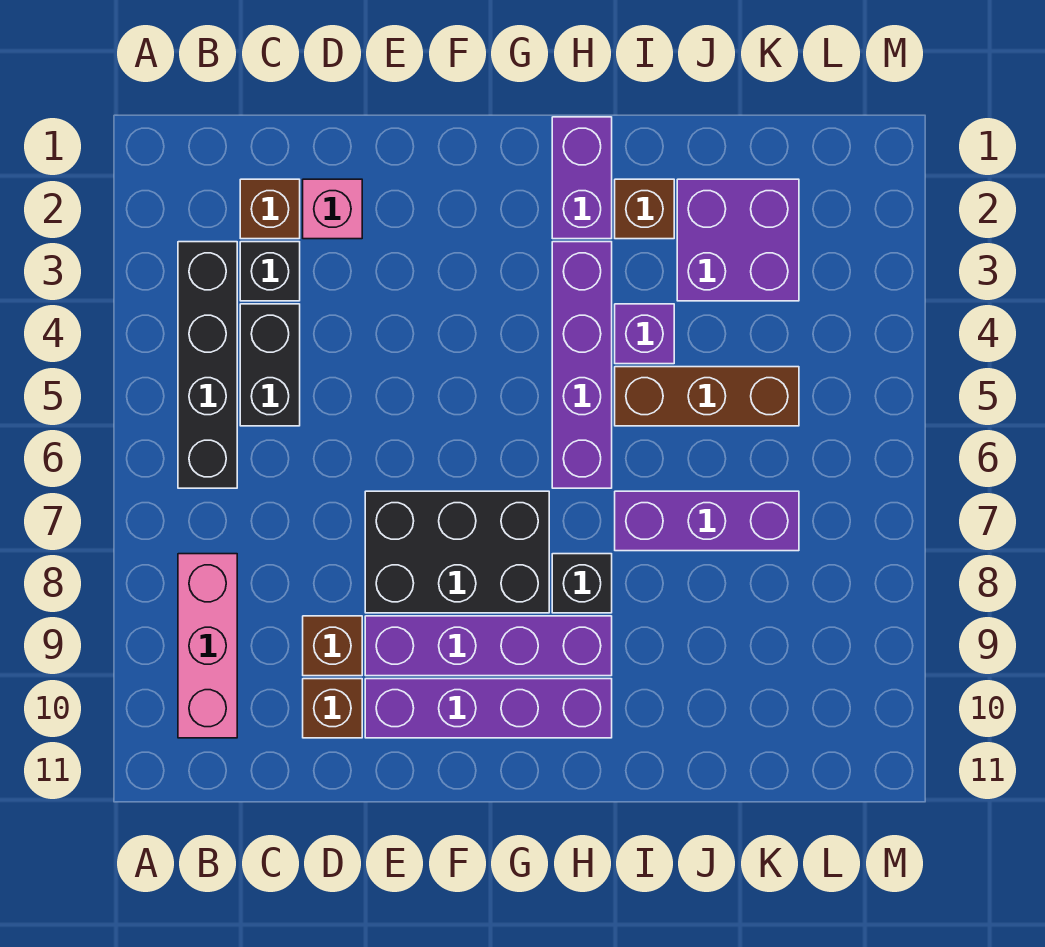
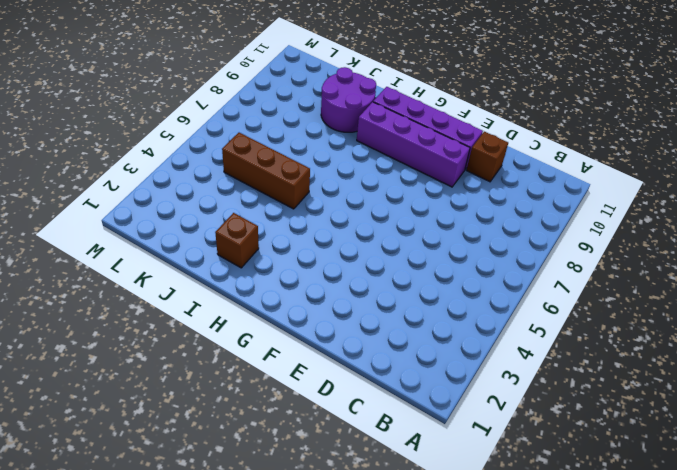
purple 2x2 round brick [321,67,376,132] -> none
none -> black 1x4 brick [178,242,237,488]
none -> pink 1x3 brick [178,554,237,738]
none -> brown 1x1 brick [240,179,300,239]

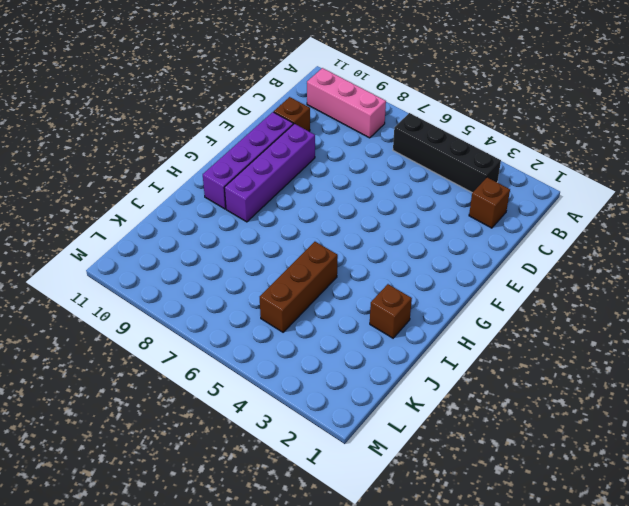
none -> black 1x1 brick [240,242,300,301]
none -> black 1x2 brick [240,304,300,426]
none -> pink 1x1 brick [303,179,362,239]

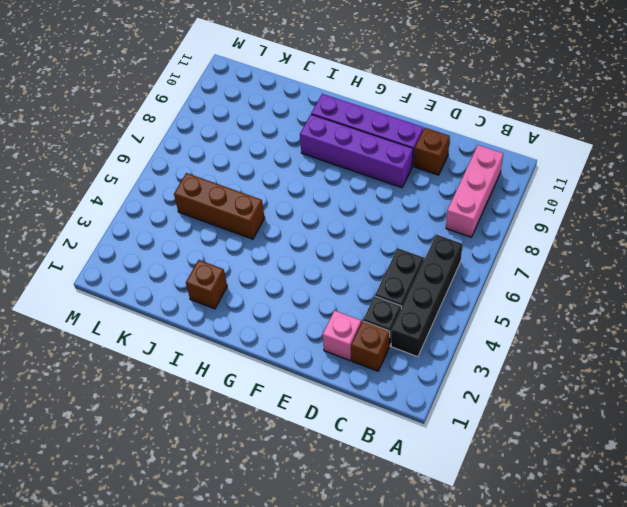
none -> brown 1x1 brick [303,616,362,676]
none -> black 2x3 brick [365,491,549,613]
none -> purple 1x2 brick [552,117,612,239]

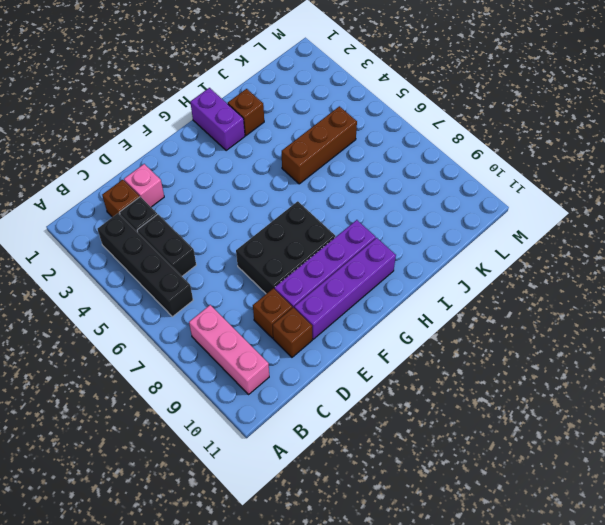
none -> purple 1x4 brick [552,242,612,488]
none -> black 1x1 brick [552,554,612,613]
none -> purple 1x1 brick [615,304,674,364]

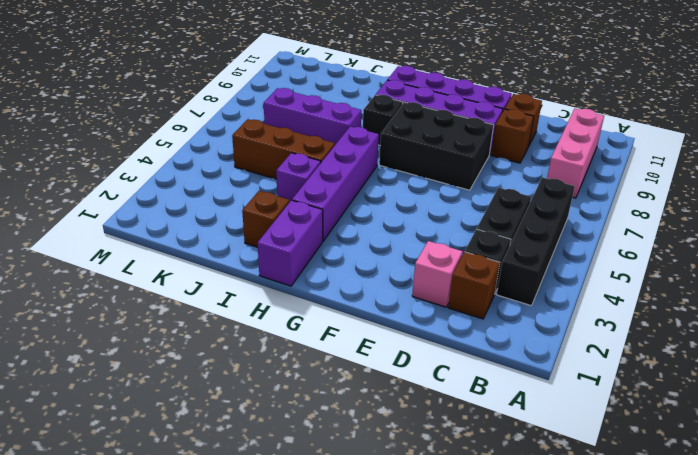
none -> purple 2x2 brick [677,179,799,301]

